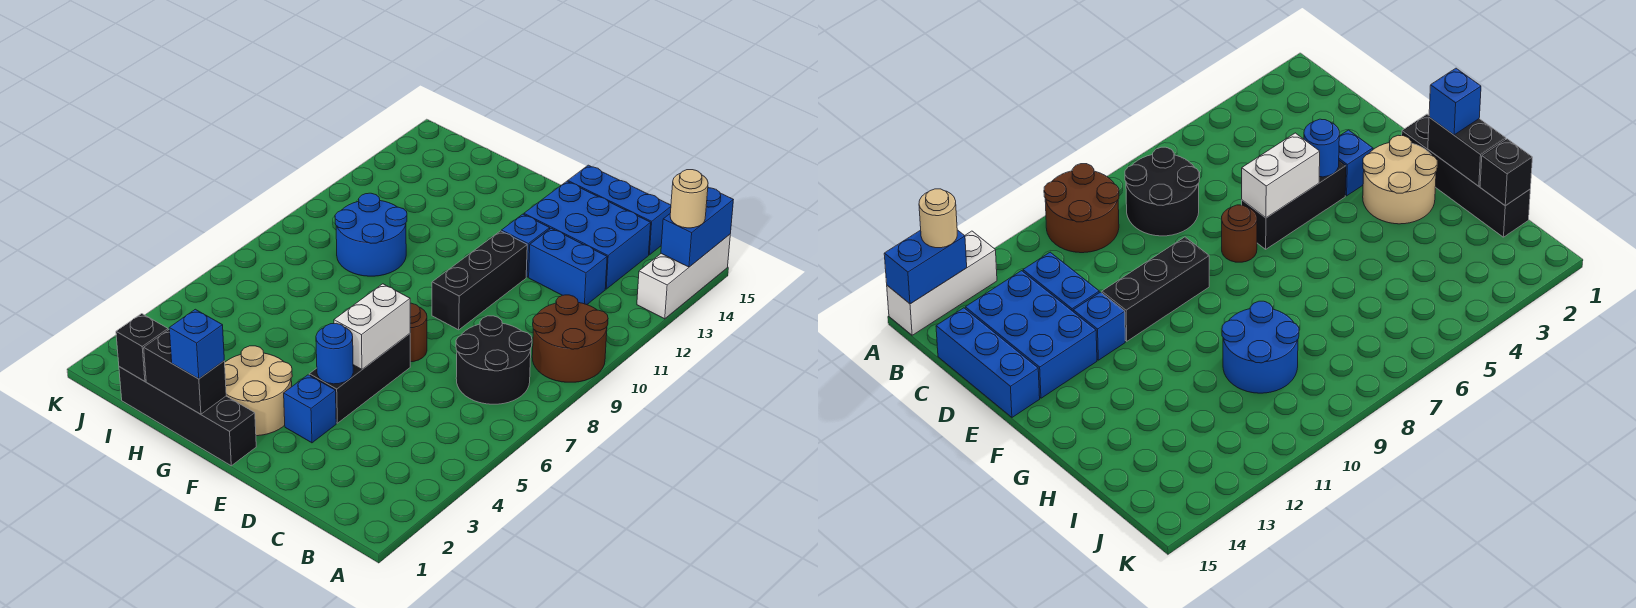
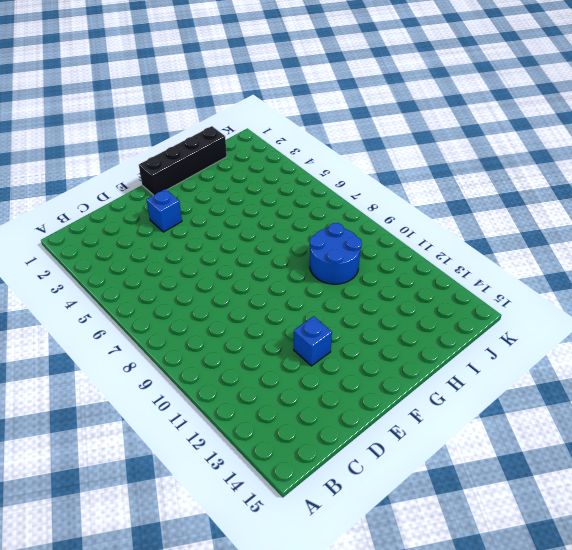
none -> brown 2x2 round brick [532,295,608,382]
none -> white 1x3 brick [637,235,730,319]
none -> black 2x2 round brick [456,316,532,404]

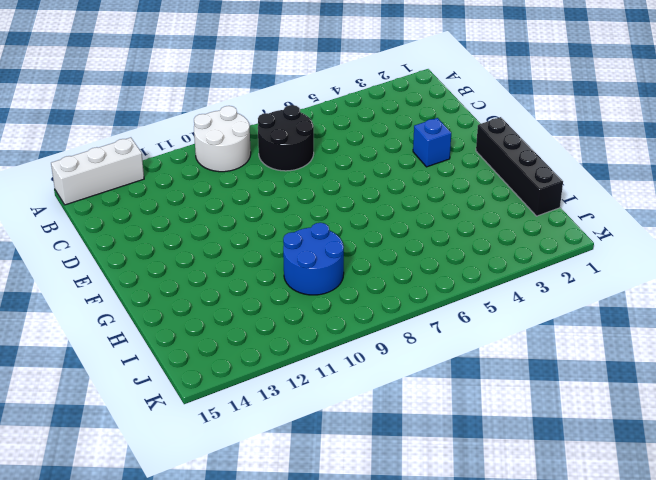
white 2x2 round brick [194,106,251,172] -> brown 2x2 round brick [532,295,608,382]
none -> blue 1x2 brick [529,228,607,305]
none -> blue 2x3 brick [524,181,651,289]
none -> blue 1x3 brick [568,165,671,255]

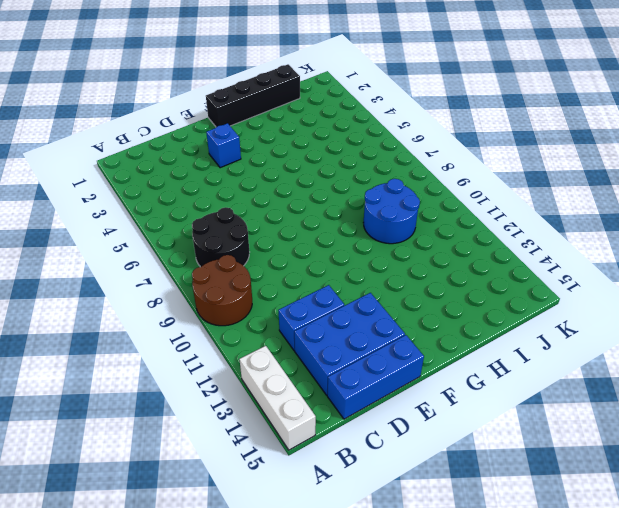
none -> black 1x3 brick [309,334,410,423]
none -> brown 1x1 round brick [410,303,427,362]
none -> black 1x3 brick [432,231,527,330]

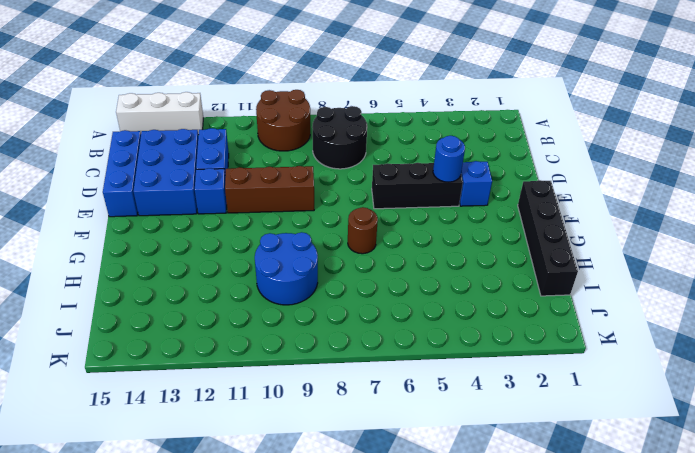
brown 1x3 brick [225,166,314,213] -> black 1x3 brick [432,231,527,330]
brown 1x1 round brick [348,207,378,254] -> brown 1x1 round brick moved to [410,303,427,362]
none -> tan 2x2 round brick [225,346,292,436]
none -> blue 1x2 brick [661,187,733,267]
none -> white 1x2 brick [334,284,410,369]

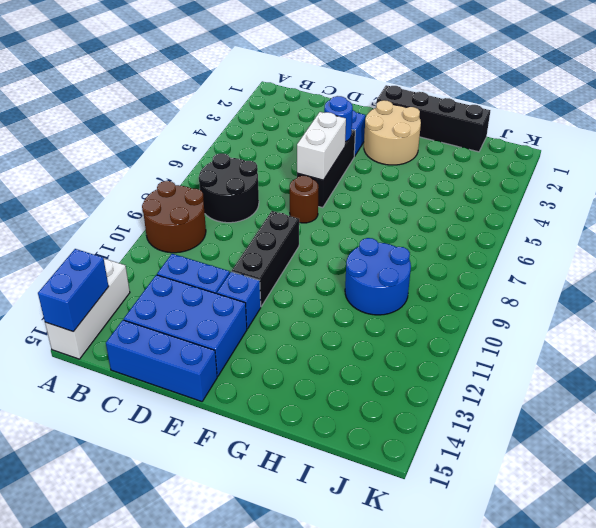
none -> black 1x2 brick [144,330,226,414]
none -> black 1x1 brick [116,314,168,381]
none -> tan 1x1 round brick [670,170,708,228]

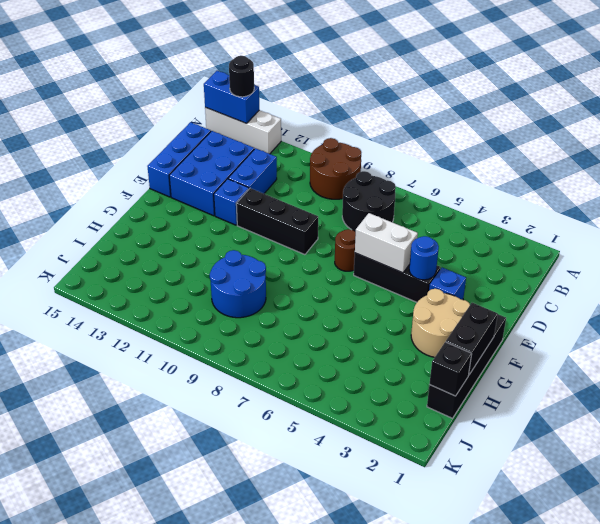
black 1x1 round brick [229,56,254,97] -> tan 1x1 round brick [670,170,708,228]
none -> blue 1x1 brick [169,309,224,379]

